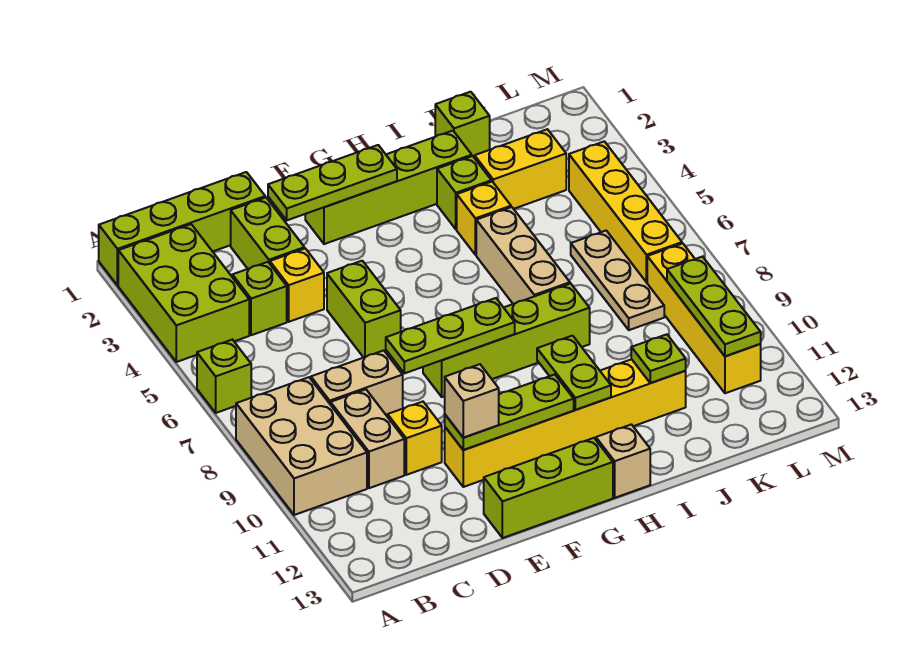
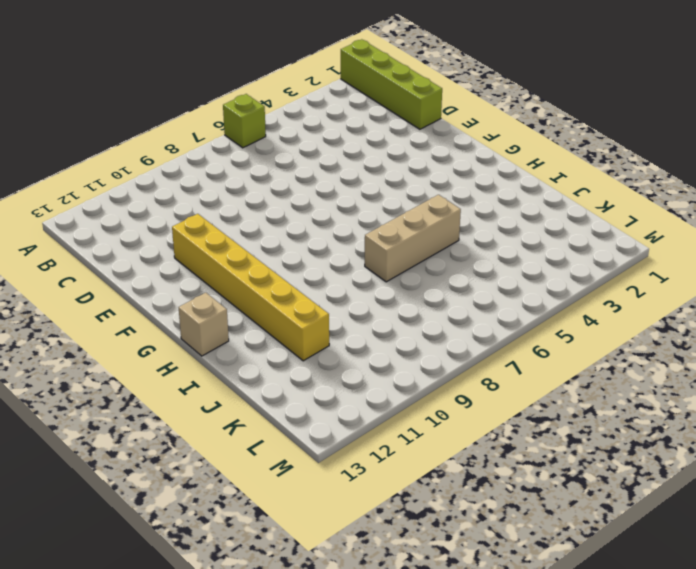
none -> lime 2x3 brick [118,224,249,362]
none -> tan 2x3 brick [236,377,367,515]
none -> lime 1x1 brick [232,262,287,335]
none -> tan 1x2 brick [311,350,403,417]

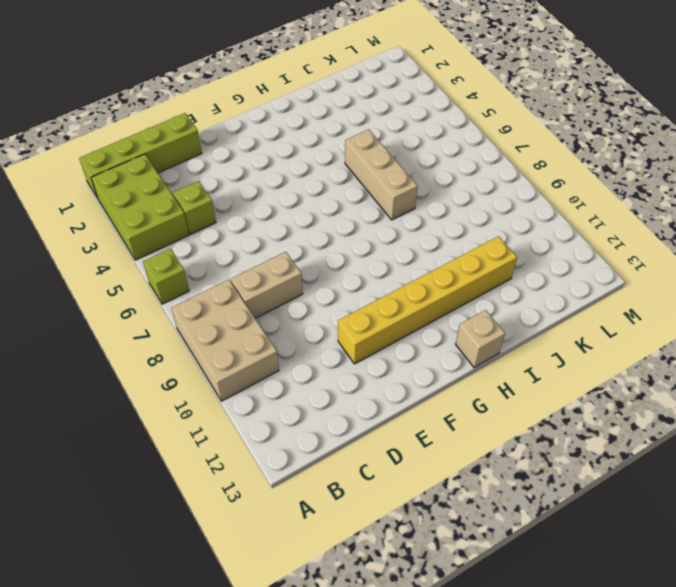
none -> tan 1x2 brick [331,389,404,488]
none -> lime 1x2 brick [231,197,304,269]
none -> yellow 1x1 brick [270,249,324,322]
none -> yellow 1x1 brick [388,402,442,475]

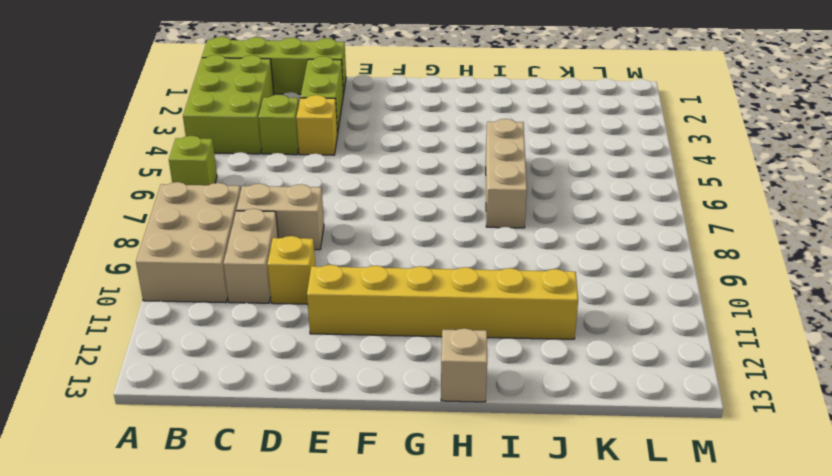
none -> lime 1x2 brick [327,261,401,358]
none -> lime 1x3 brick [484,438,613,538]
none -> lime 1x4 brick [305,131,472,244]
none -> lime 1x4 brick [423,284,590,397]

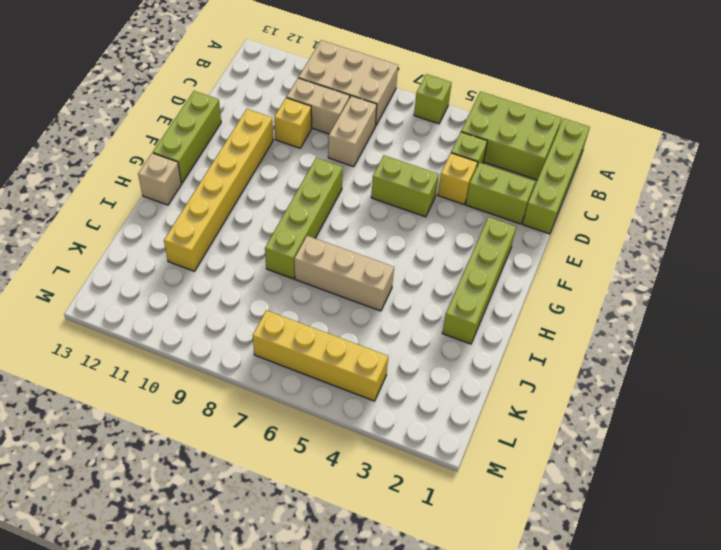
none -> lime 1x1 brick [437,156,491,229]
none -> yellow 1x1 brick [457,182,511,255]
none -> lime 1x1 brick [435,92,490,158]
none -> yellow 1x2 brick [475,129,566,209]

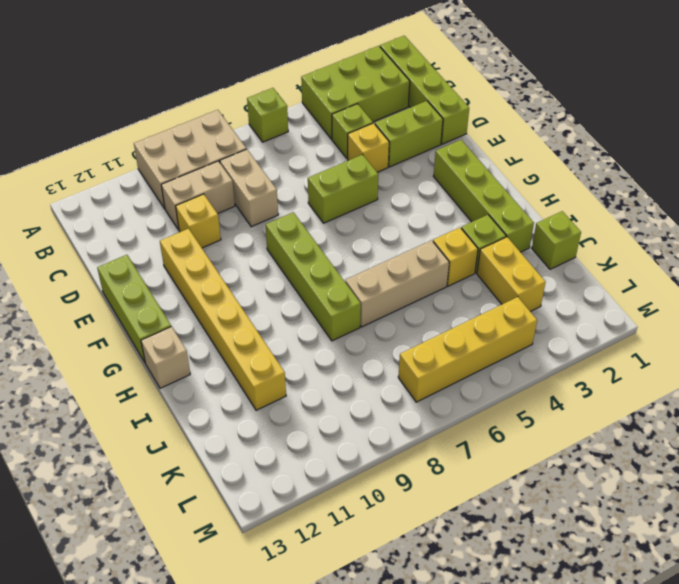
none -> tan 1x3 plate [571,231,664,330]
none -> yellow 1x4 brick [647,243,761,393]
none -> lime 1x3 plate [268,145,397,220]
none -> lime 1x3 plate [386,298,515,373]

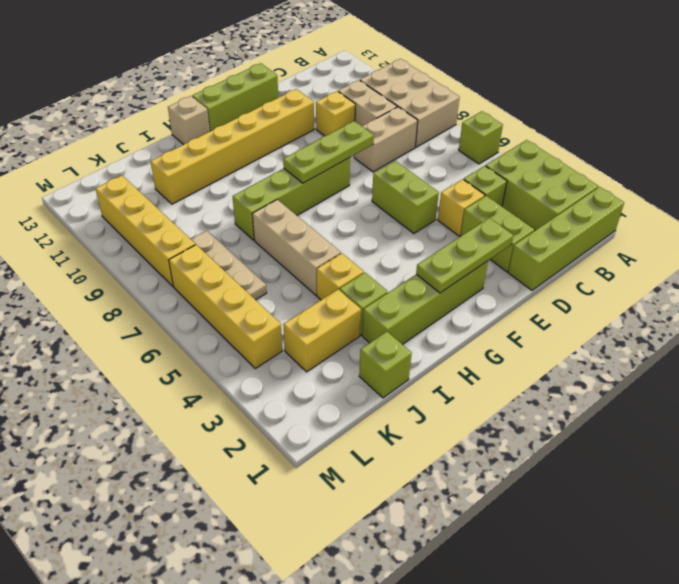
none -> lime 1x3 plate [445,375,574,450]
none -> lime 1x2 plate [537,336,611,410]
none -> lime 1x1 plate [631,334,686,383]
none -> lime 1x3 plate [667,257,761,356]

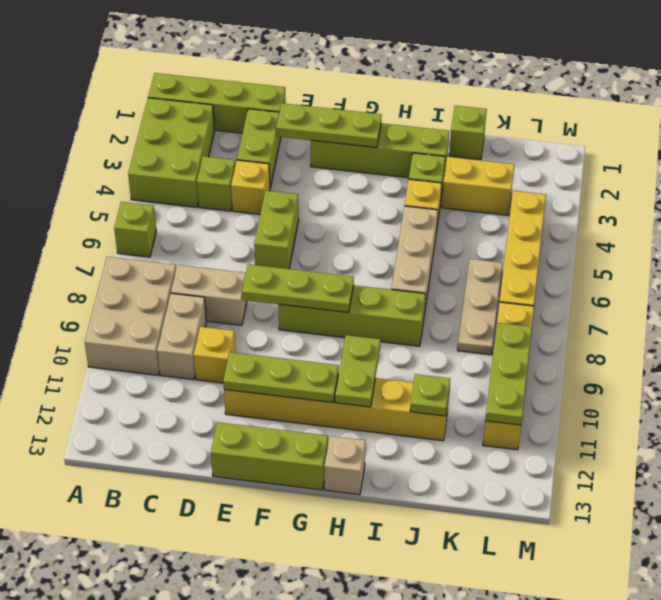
none -> tan 1x1 brick [445,364,499,438]

